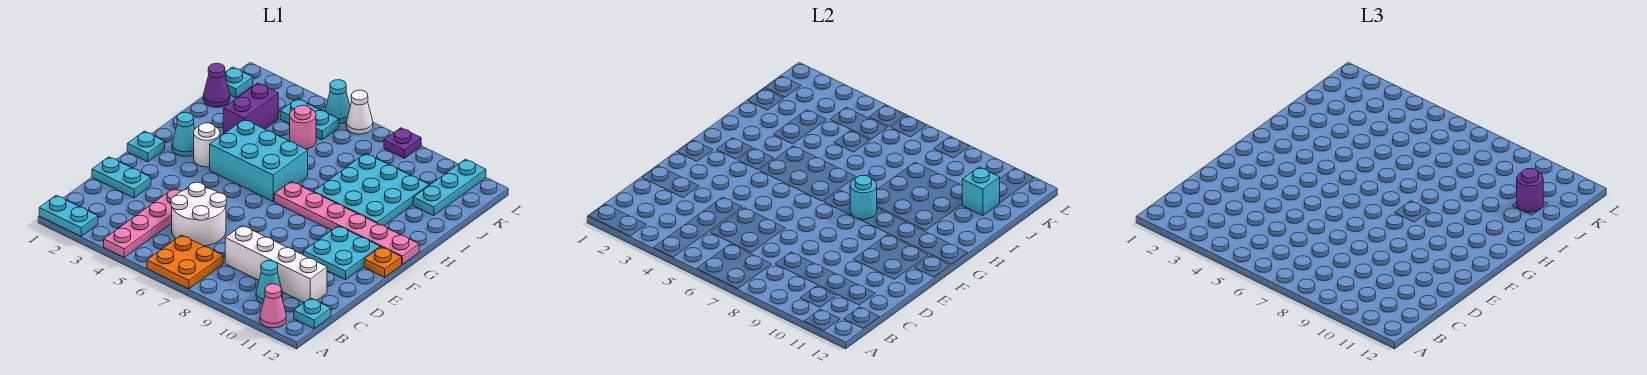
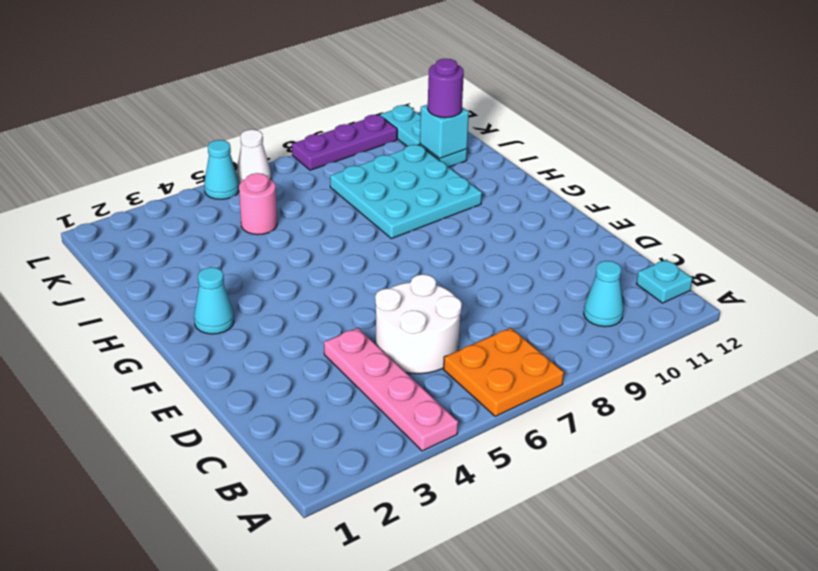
purple 1x3 plate [292,115,397,170] -> purple 1x1 plate [384,128,421,158]
none -> cyan 1x2 plate [39,195,98,236]
none -> pink 1x1 cone [260,284,286,328]
none -> white 1x4 brick [225,225,327,302]

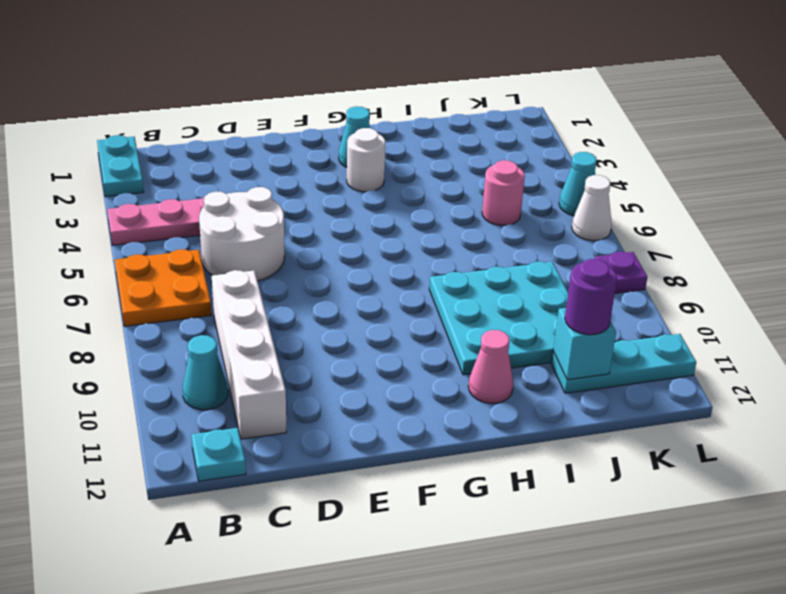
pink 1x1 cone [468,330,513,403] -> pink 1x1 cone moved to [260,284,286,328]
none -> cyan 1x2 plate [92,157,151,198]
none -> cyan 2x2 plate [304,226,380,280]
none -> cyan 1x1 plate [127,131,165,162]

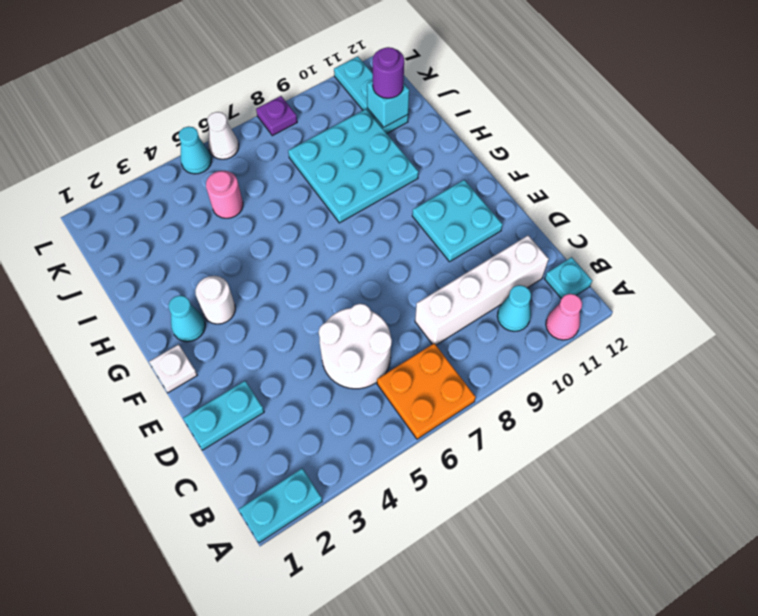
white 1x1 plate [149,344,197,393] -> cyan 1x1 plate [127,131,165,162]
none -> pink 1x4 plate [104,188,181,257]
none -> orange 1x1 plate [364,247,402,277]
none -> cyan 2x3 brick [210,119,308,201]

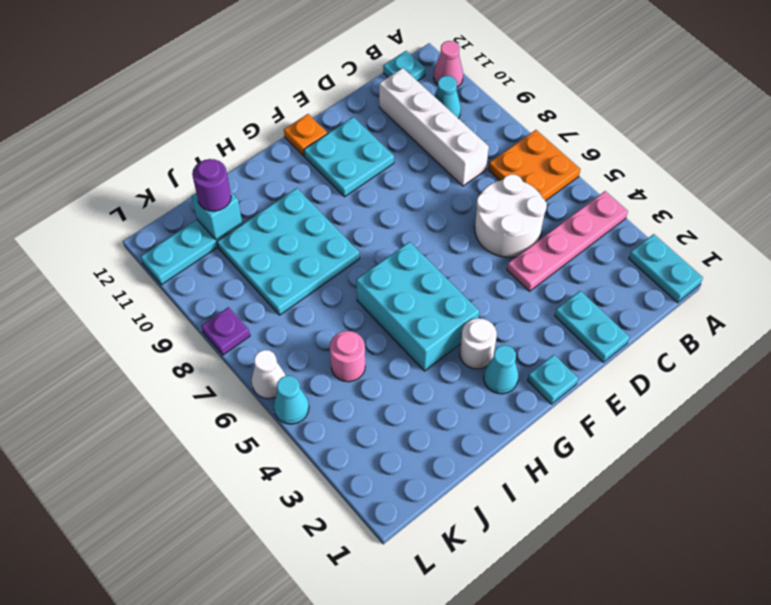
none -> pink 1x6 plate [274,182,419,264]
none -> purple 1x2 brick [223,83,278,134]
none -> purple 1x1 cone [203,63,230,107]

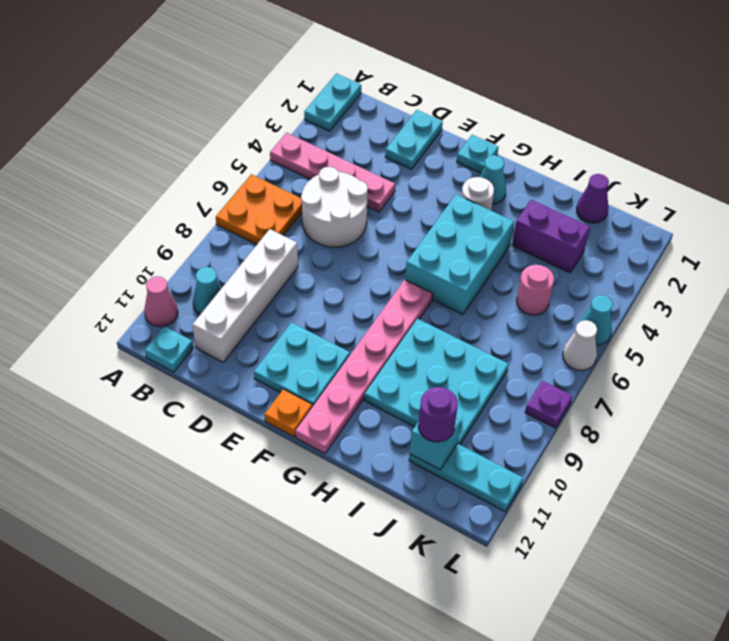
none -> cyan 1x1 plate [225,67,253,98]
none -> cyan 1x2 plate [280,99,339,140]
none -> cyan 1x1 round brick [850,175,877,219]

